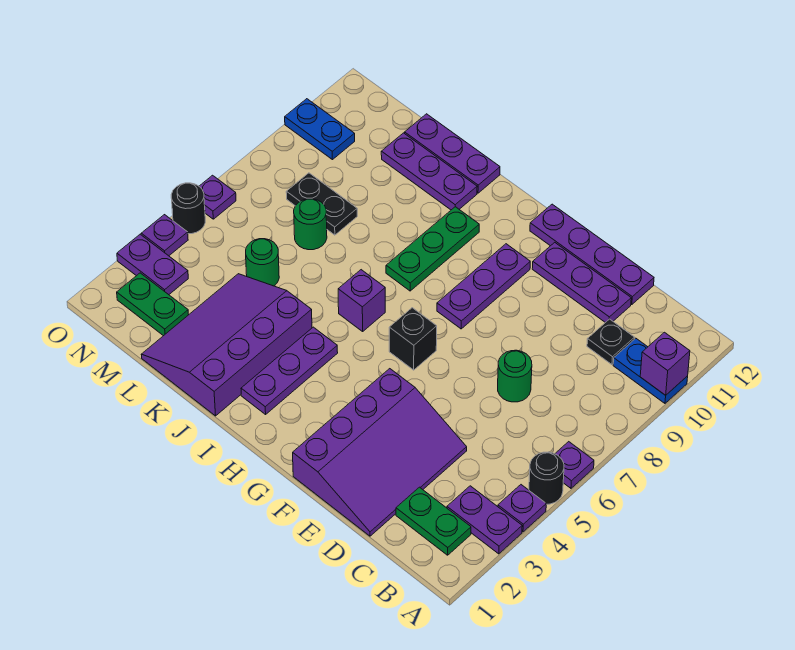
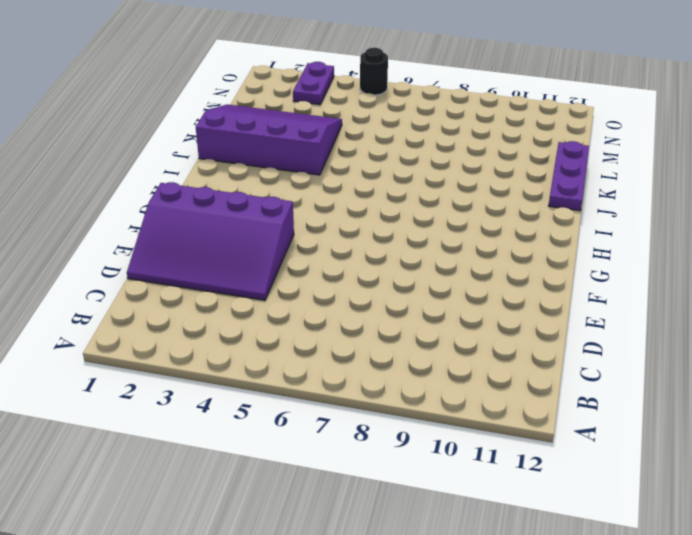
none -> purple 1x2 plate [447,486,522,554]
none -> purple 1x1 plate [498,485,546,532]
none -> black 1x1 round brick [529,452,564,504]

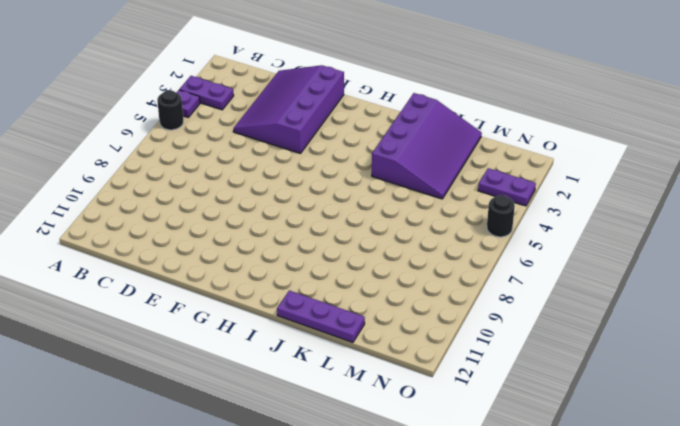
none -> purple 1x1 plate [555,442,594,488]
none -> blue 1x2 plate [613,338,688,403]
none -> green 1x2 plate [396,487,471,555]

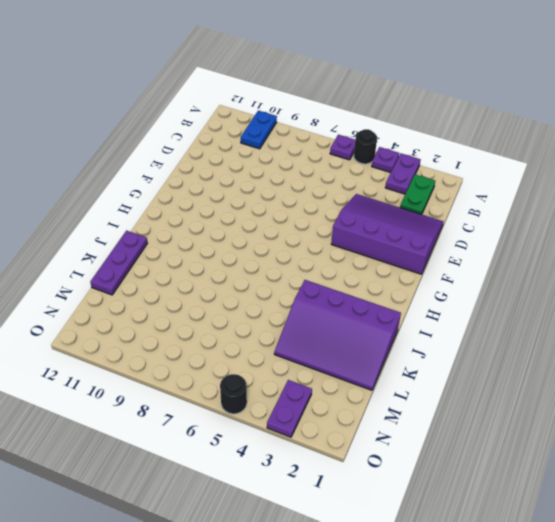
none -> black 1x1 plate [587,319,635,365]
none -> green 1x1 round brick [498,350,532,402]
none -> purple 1x3 plate [532,242,631,323]

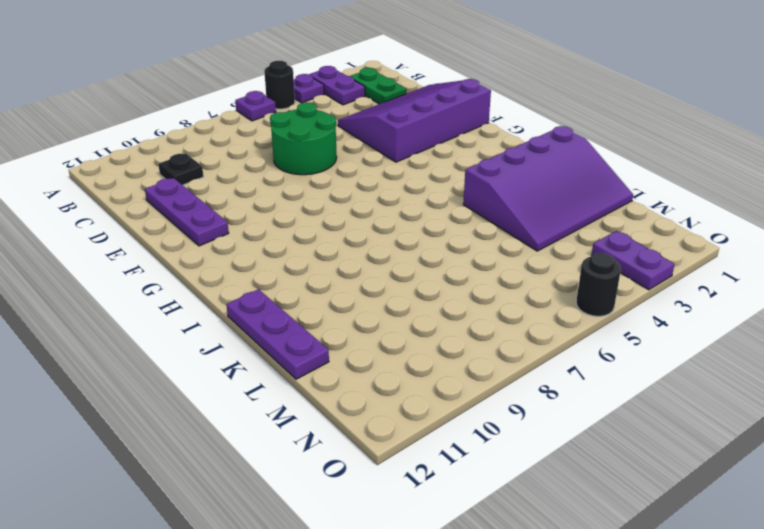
green 2x2 round brick [270,102,337,175] -> green 1x1 round brick [498,350,532,402]
none -> blue 1x2 plate [613,338,688,403]
none -> purple 1x4 plate [530,204,654,305]
none -> black 1x1 brick [389,308,437,370]

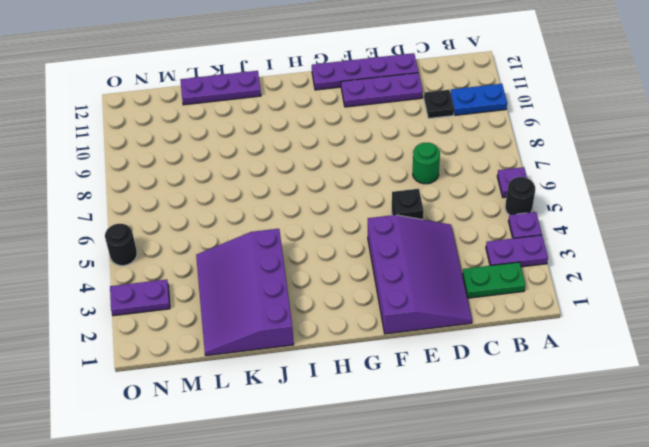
black 1x1 brick [392,189,424,220] -> black 1x1 brick moved to [389,308,437,370]
none -> purple 1x3 plate [437,244,530,329]
none -> purple 1x3 plate [241,327,338,414]
none -> purple 1x1 brick [338,270,385,331]

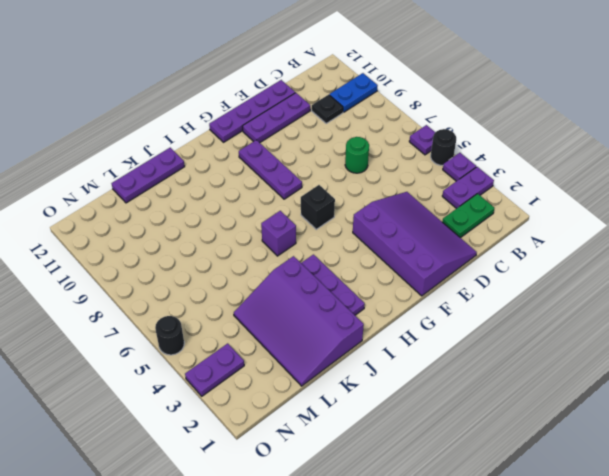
none -> green 1x3 plate [386,207,479,291]
none -> purple 1x3 plate [381,133,477,210]
none -> green 1x1 round brick [246,239,279,286]

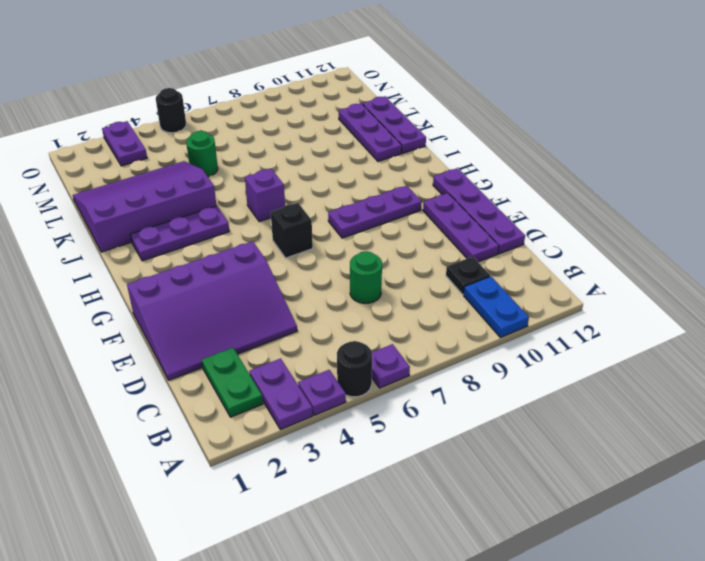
none -> green 1x3 plate [386,207,479,291]
none -> green 1x1 round brick [294,199,327,250]
none -> black 1x2 plate [286,173,357,235]

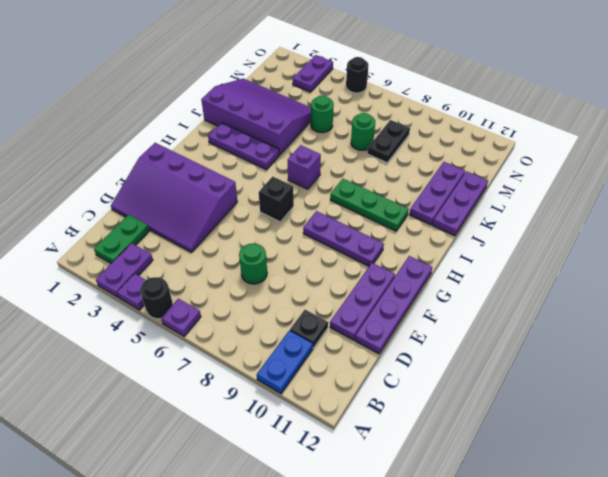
none -> green 1x2 plate [117,273,189,336]
none -> blue 1x2 plate [285,99,355,160]
none -> purple 1x1 plate [141,215,188,256]

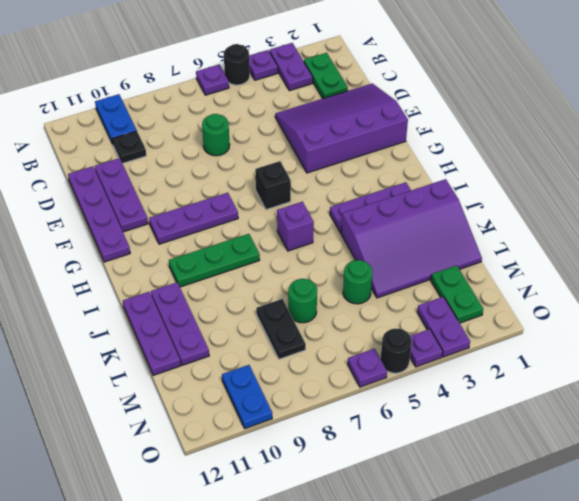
none -> purple 1x1 brick [640,332,690,395]

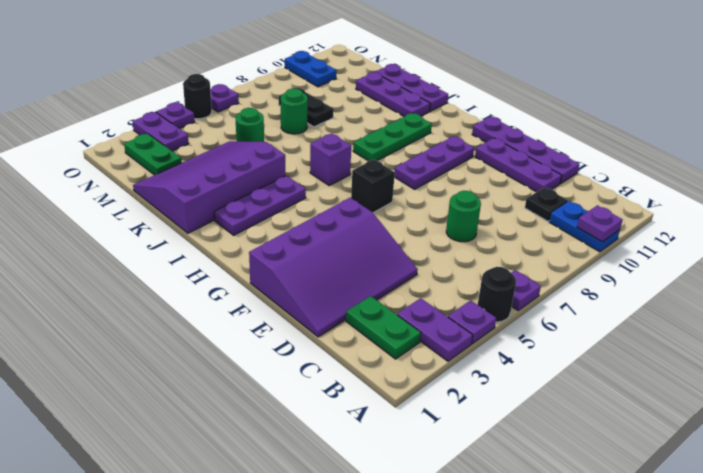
purple 1x1 plate [577,205,623,242] -> purple 1x1 brick [640,332,690,395]

